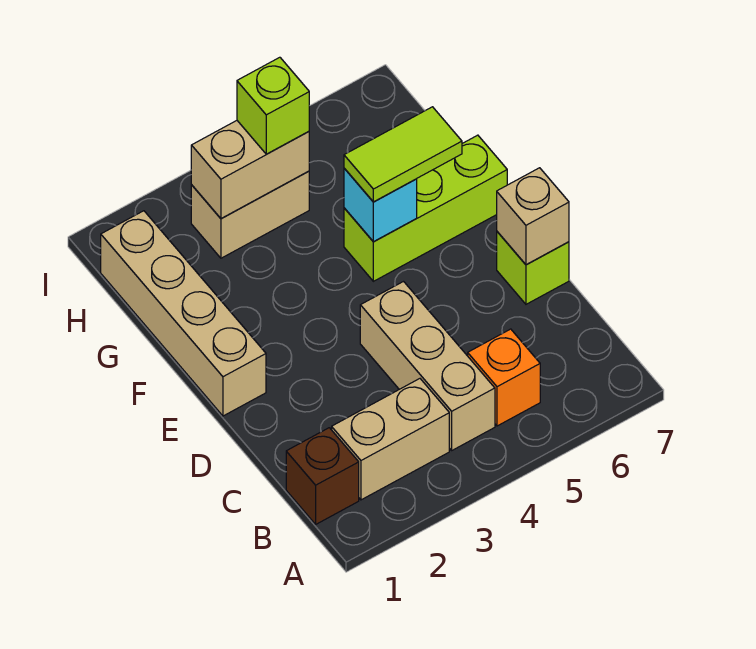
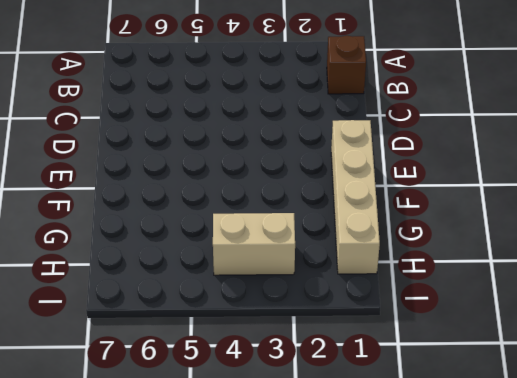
none -> tan 1x2 brick [332,379,449,500]
none -> tan 1x3 brick [360,282,495,450]
none -> orange 1x1 brick [468,329,540,426]

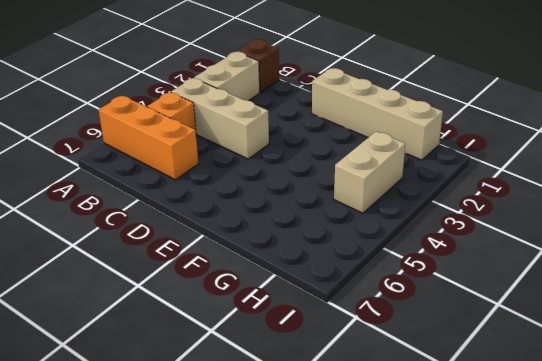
orange 1x3 brick [99,96,198,180] -> none
none -> lime 1x1 brick [497,232,569,304]
none -> lime 1x3 brick [344,135,507,281]
none -> tan 1x1 brick [497,168,569,265]

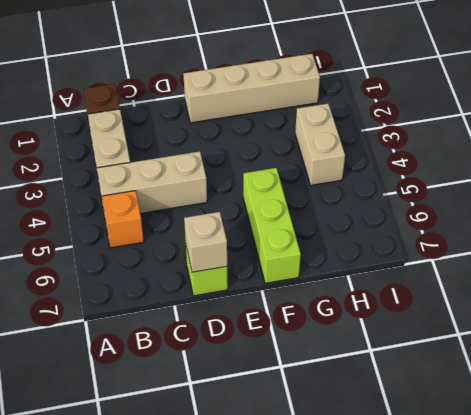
none -> cyan 1x1 brick [344,168,417,242]
none -> tan 1x2 brick [191,121,309,218]
none -> lime 1x2 tile [344,107,462,202]

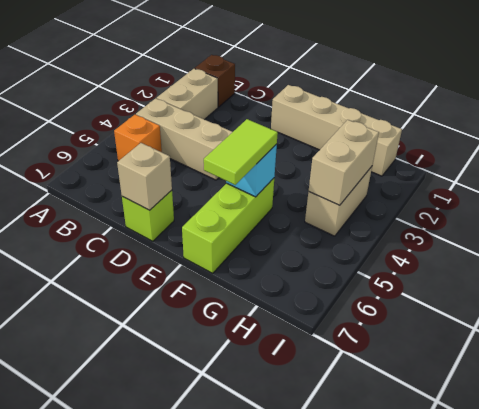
none -> lime 1x1 brick [237,57,309,154]

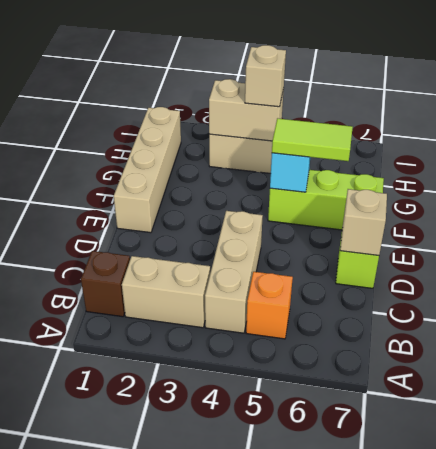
tan 1x1 brick [245,45,286,107] -> lime 1x1 brick [237,57,309,154]

